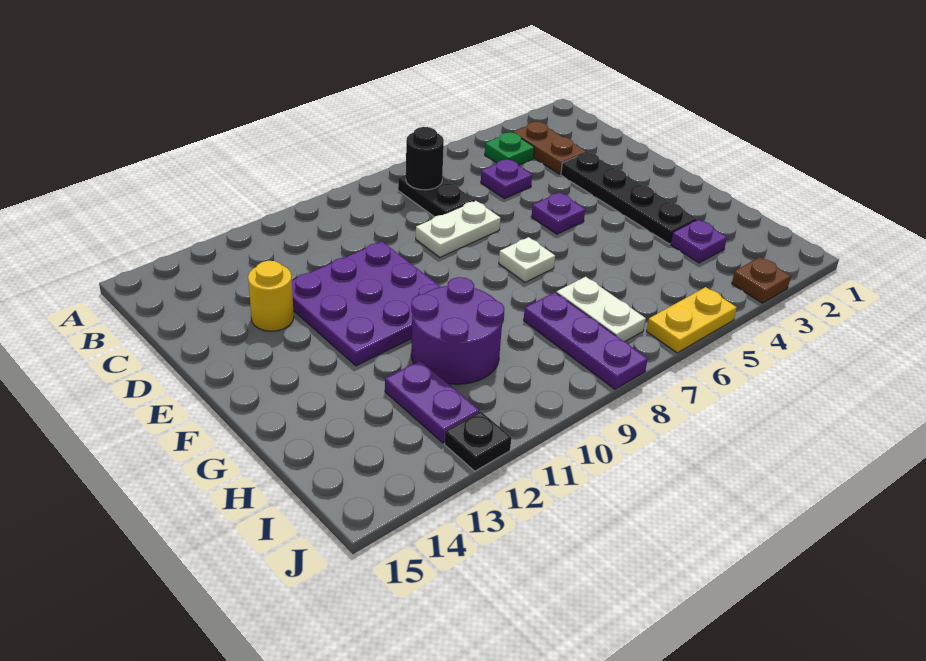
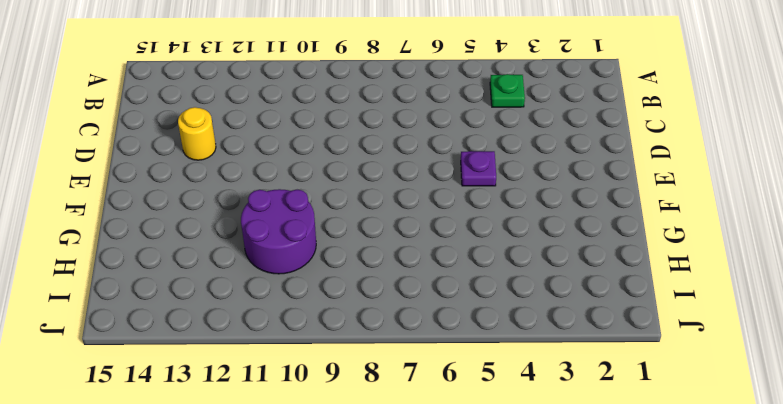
none -> brown 1x2 plate [512,122,586,174]
none -> black 1x2 plate [398,175,475,217]
none -> purple 1x1 plate [481,159,532,199]

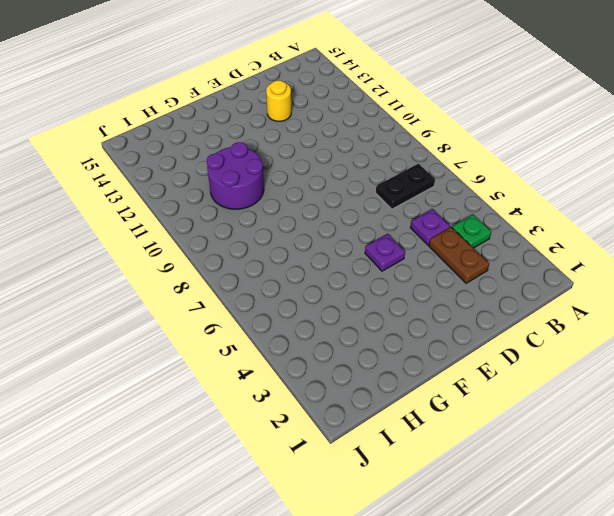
brown 1x2 plate [429,227,489,283] -> brown 1x2 plate turned to [512,122,586,174]
none -> black 1x4 plate [561,152,697,244]
none -> white 1x2 plate [416,201,501,257]
none -> purple 3x3 plate [292,241,440,366]

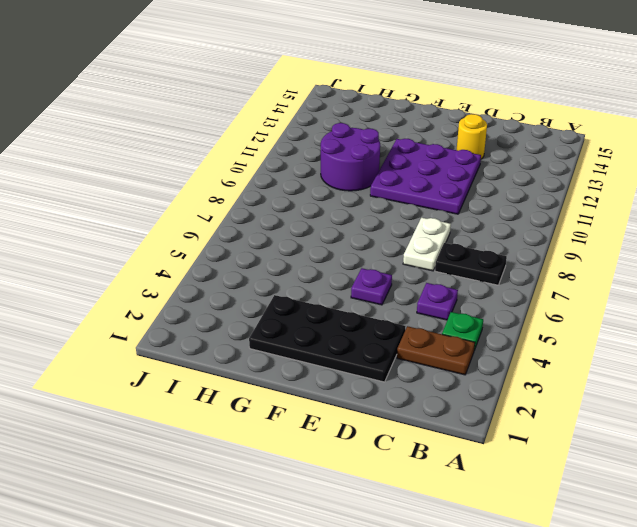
black 2x4 plate [249,295,405,382] -> black 1x4 plate [561,152,697,244]
none -> white 1x1 plate [499,237,555,282]
none -> purple 1x1 plate [671,220,727,263]
none -> white 1x2 plate [556,277,646,342]

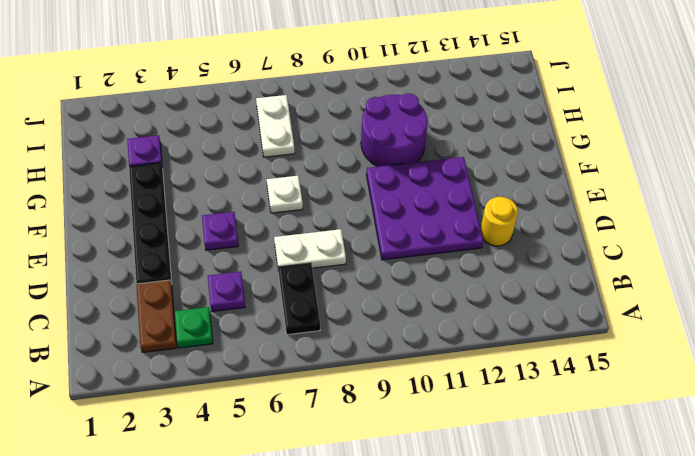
none -> purple 1x3 plate [524,292,648,389]
none -> purple 1x2 plate [385,361,479,443]
none -> brown 1x1 plate [732,257,791,303]

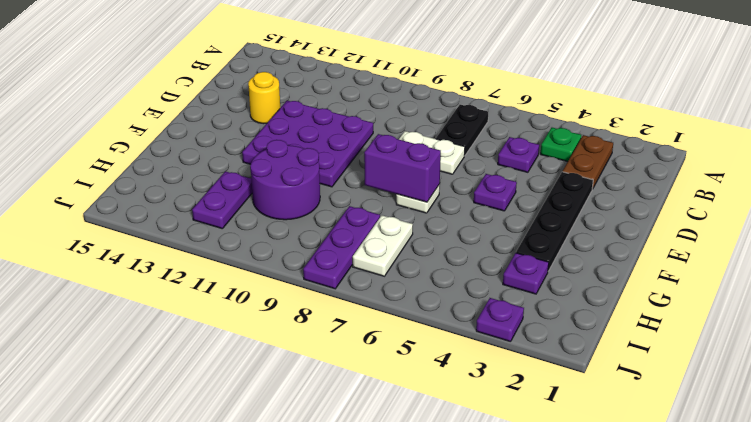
purple 1x2 brick [364,134,441,202] -> none
purple 1x1 plate [476,298,524,342] -> brown 1x1 plate [732,257,791,303]
none -> yellow 1x2 plate [647,287,737,353]
none -> black 1x1 plate [444,411,511,471]
none -> black 1x1 round brick [406,127,444,190]

